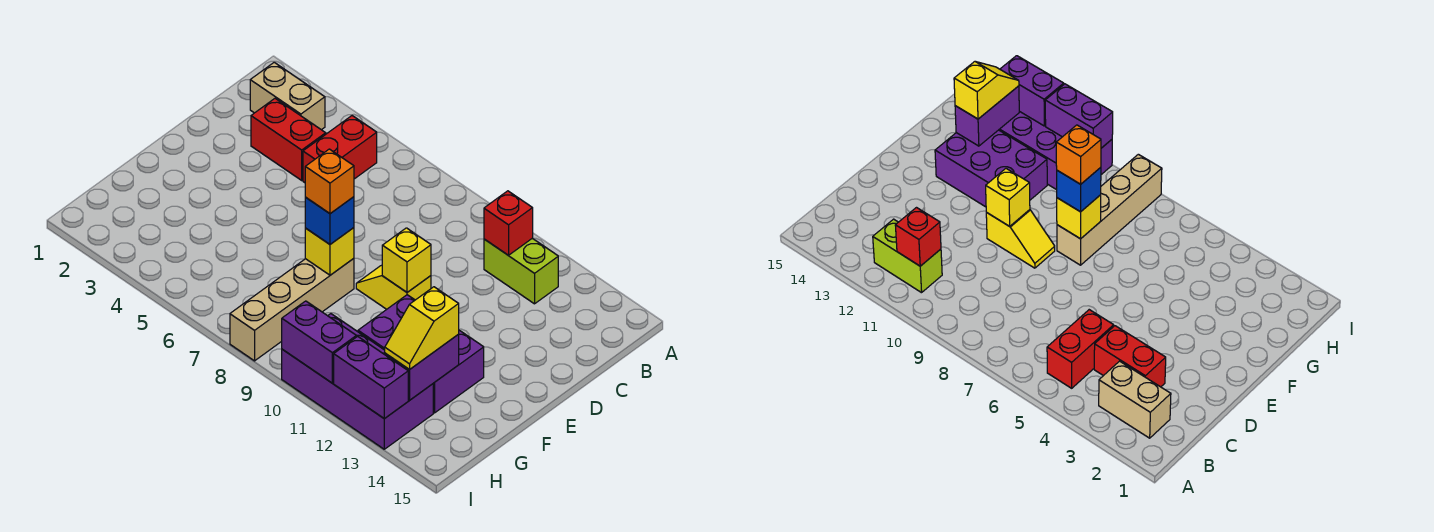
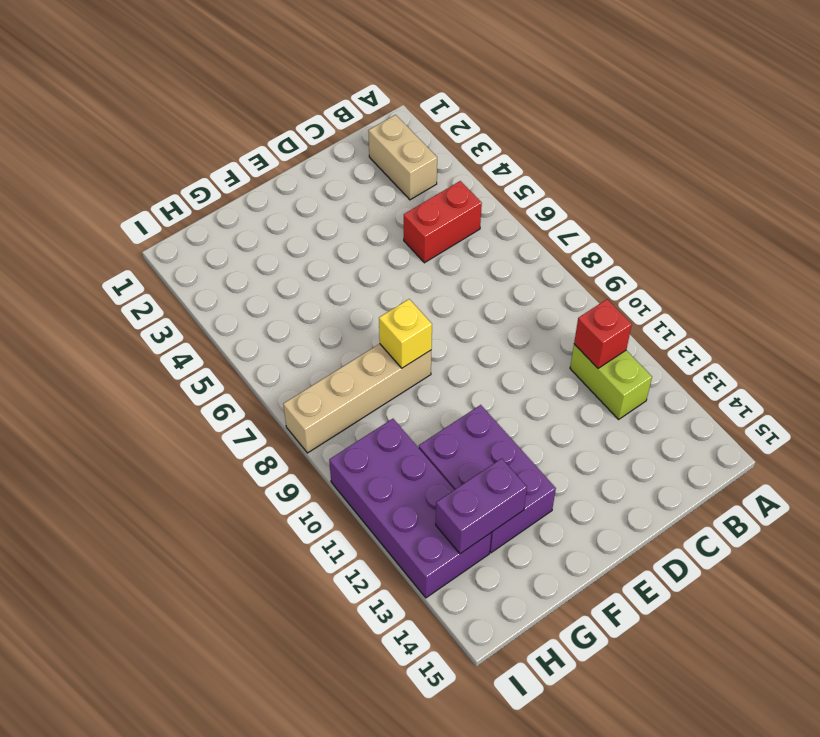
none -> red 1x2 brick [251,99,326,180]
none -> yellow 1x2 slope [356,265,431,309]
none -> yellow 1x1 brick [382,228,431,292]

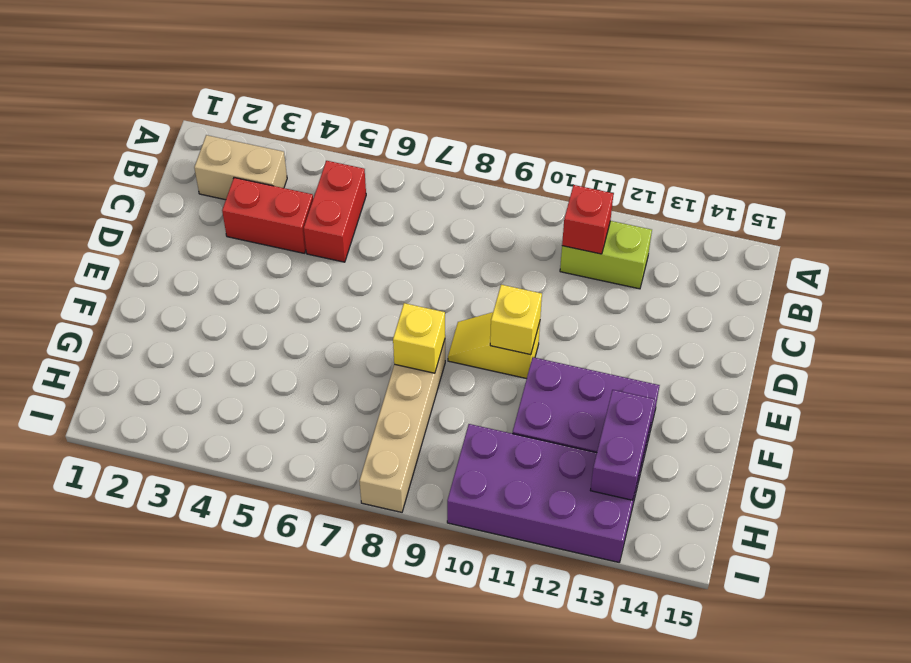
none -> purple 1x2 brick [282,301,356,383]
none -> purple 1x2 brick [334,336,408,419]
none -> blue 1x1 brick [305,197,354,244]

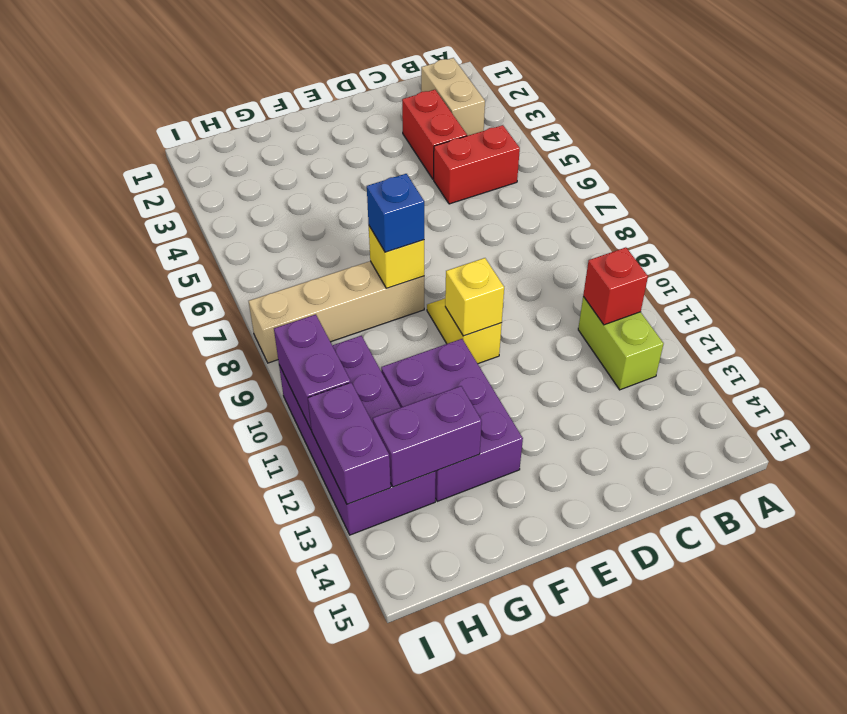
none -> yellow 1x2 slope [385,287,459,370]
none -> orange 1x1 brick [305,149,354,214]

